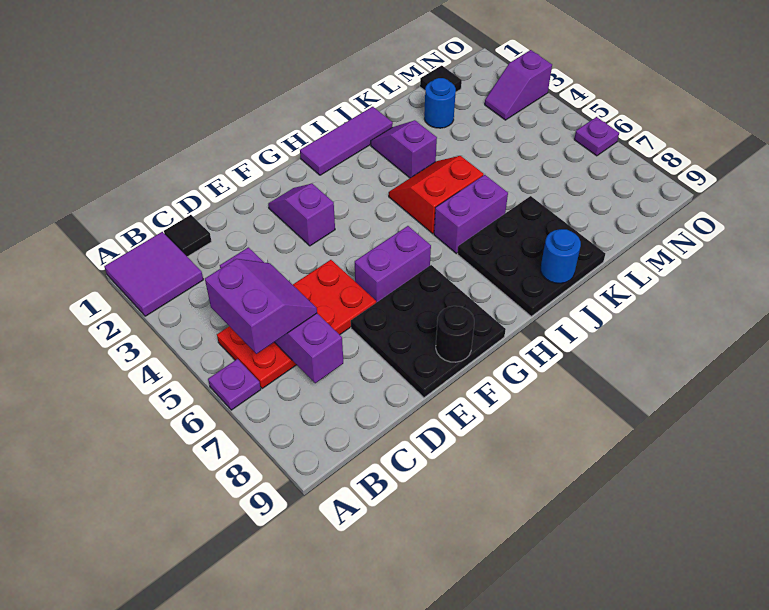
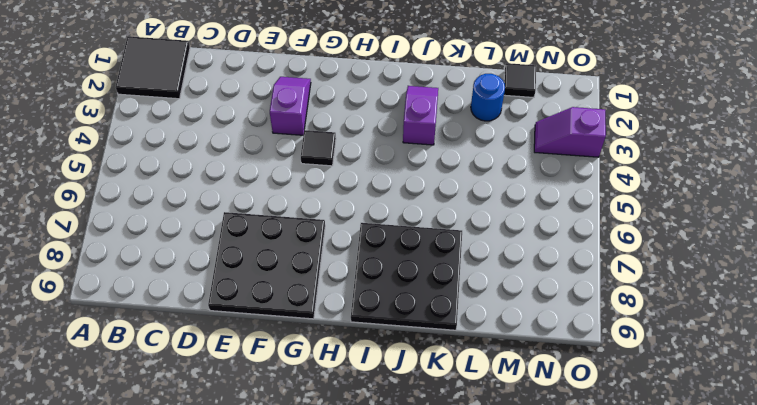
black 2x2 tile [116,36,190,99] -> purple 2x2 tile [104,232,203,316]
black 1x1 tile [301,130,336,166] -> black 1x1 tile moved to [164,215,212,257]
none -> purple 1x1 plate [208,359,261,410]
none -> red 2x4 plate [217,260,376,388]
none -> purple 1x2 brick [355,226,431,302]

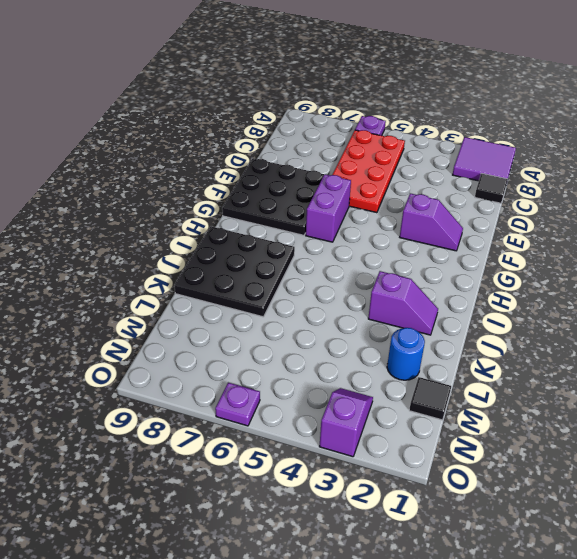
none -> purple 1x3 tile [300,107,393,175]
none -> red 2x2 slope [389,156,484,234]
none -> purple 1x2 brick [434,175,508,253]

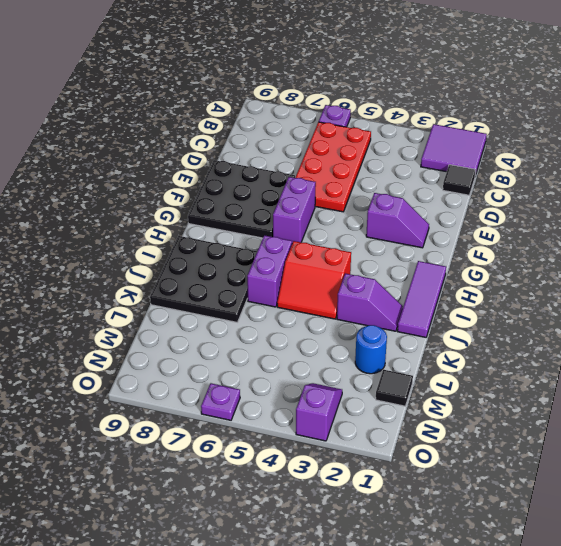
red 2x2 slope [277,241,351,319] -> red 2x2 slope turned to [389,156,484,234]
none -> purple 1x4 brick [220,247,343,383]
none -> black 1x1 round brick [436,306,474,362]
none -> blue 1x1 round brick [541,229,581,283]

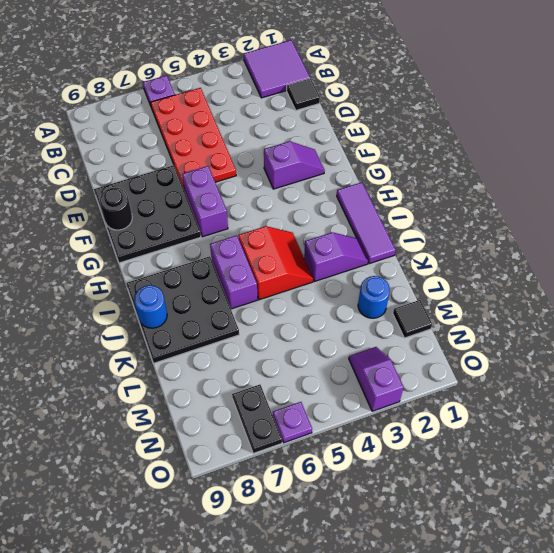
black 1x2 plate [232,385,282,453] -> none
none -> purple 1x4 brick [220,247,343,383]
none -> purple 2x2 slope [205,259,317,354]

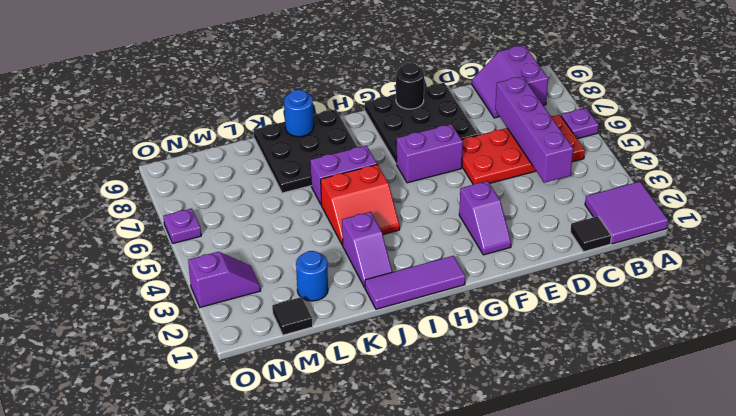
purple 2x2 slope [472,45,548,118] -> purple 2x2 slope moved to [205,259,317,354]

